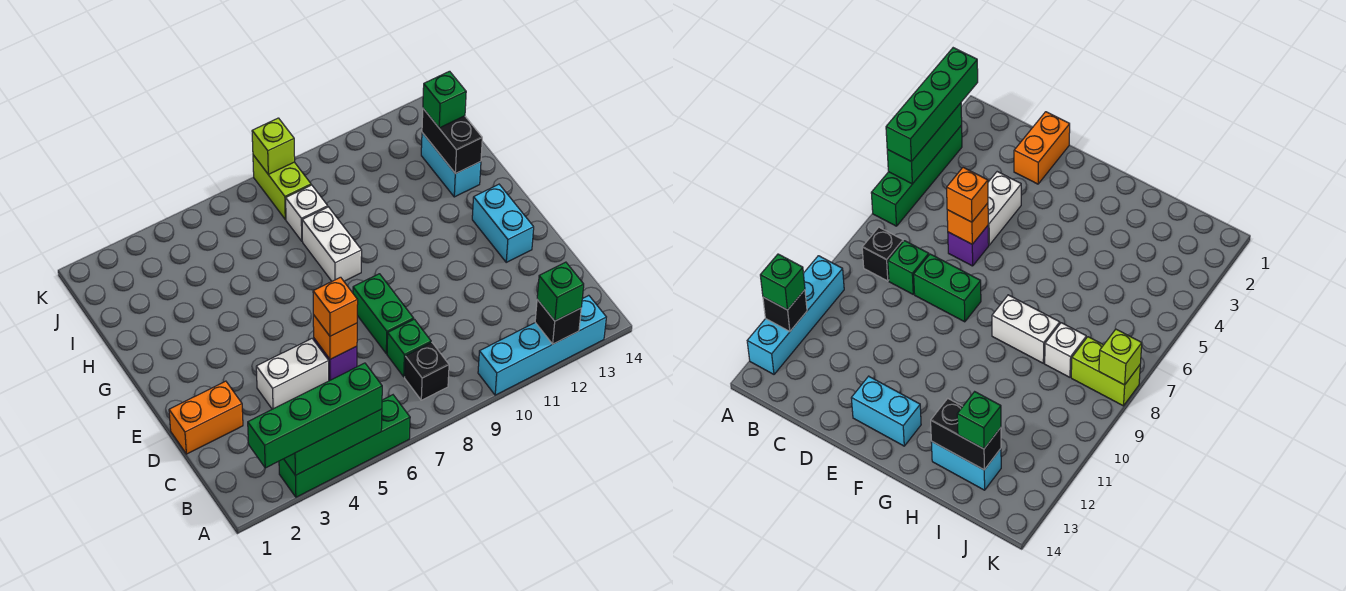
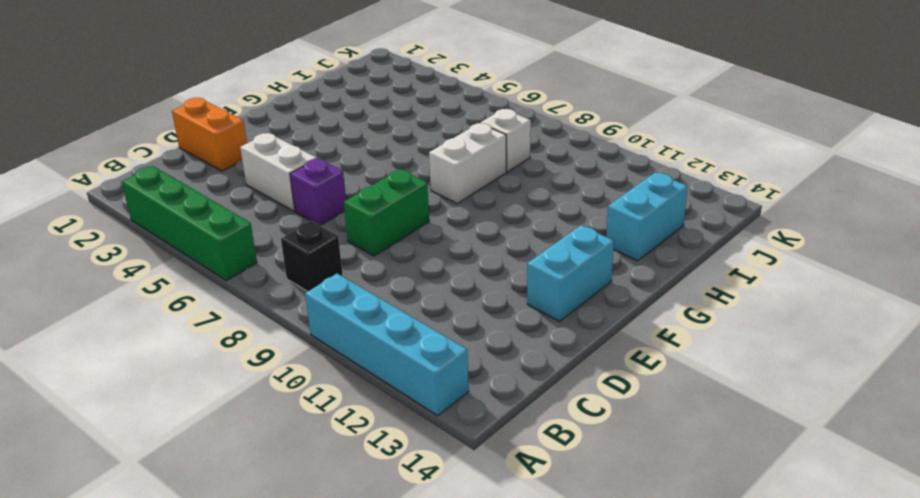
none -> green 1x1 brick [387,319,431,377]
none -> lime 1x2 brick [253,155,311,219]
none -> green 1x3 brick [284,409,382,476]

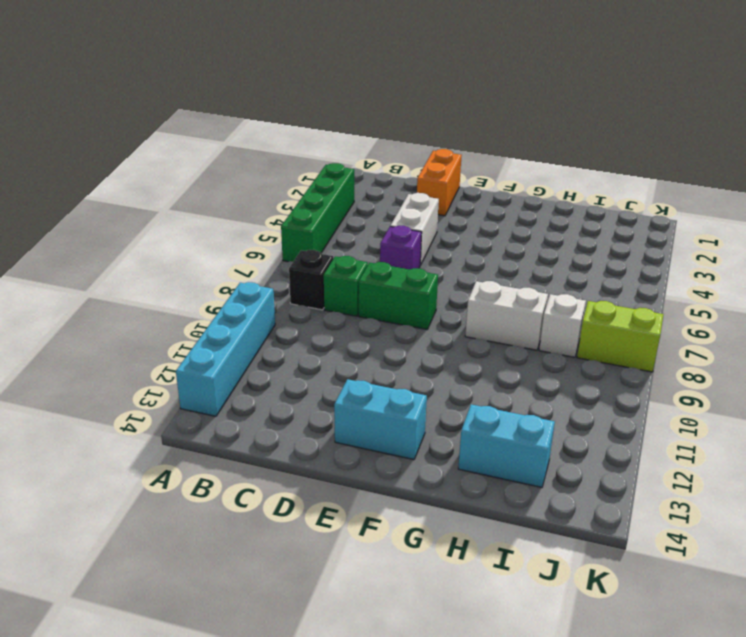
none -> green 1x3 brick [284,409,382,476]
none -> black 1x1 brick [535,300,581,344]
none -> orange 1x1 brick [313,315,357,359]

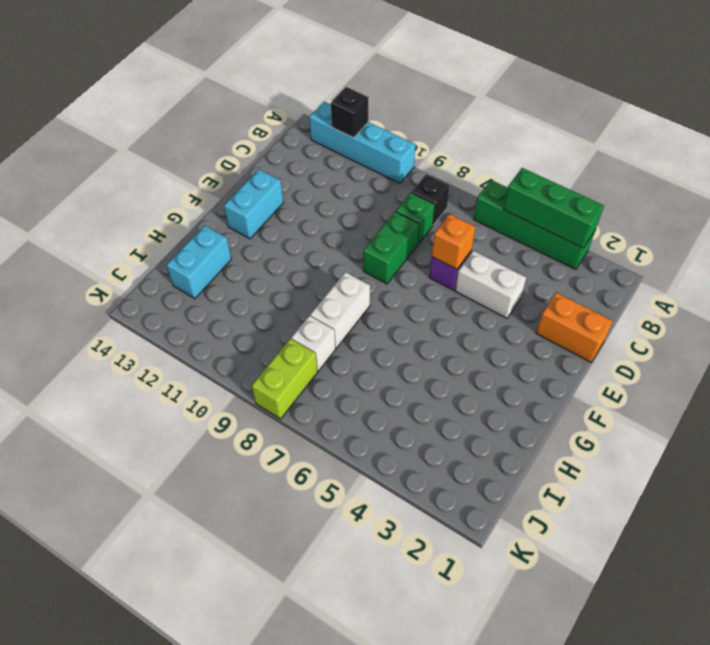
none -> black 1x2 brick [422,109,482,174]
none -> lime 1x1 brick [252,118,295,174]
none -> green 1x4 brick [248,363,382,468]

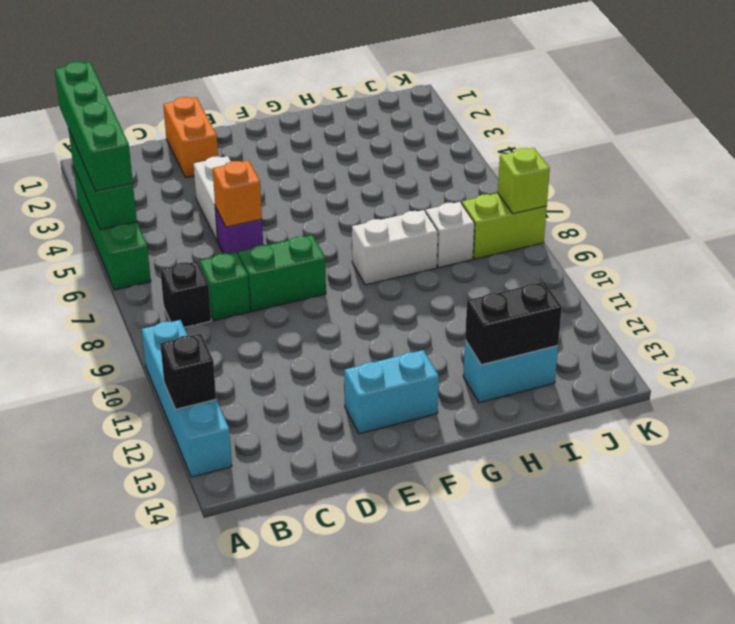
none -> green 1x1 brick [537,262,584,321]
none -> orange 1x1 brick [313,277,358,336]
none -> green 1x1 brick [423,71,466,128]

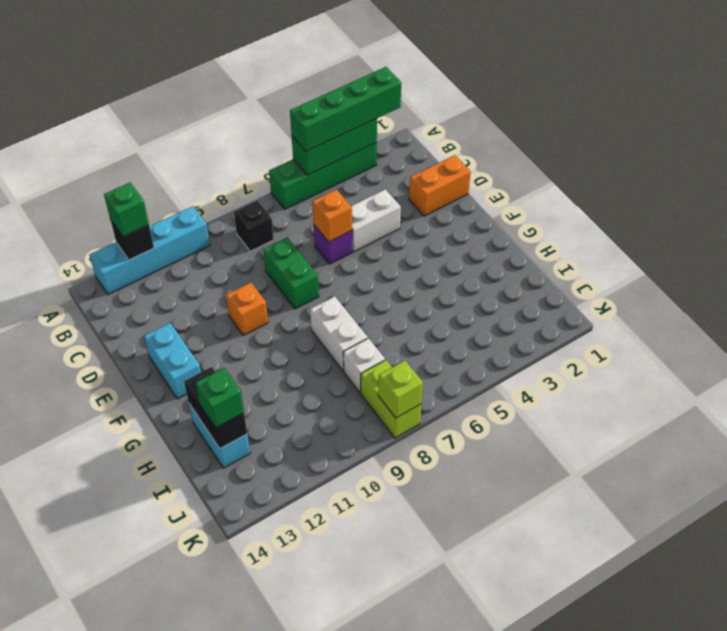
orange 1x1 brick [226,282,268,335] -> orange 1x1 brick moved to [313,277,358,336]
none -> green 1x1 brick [387,319,431,377]

